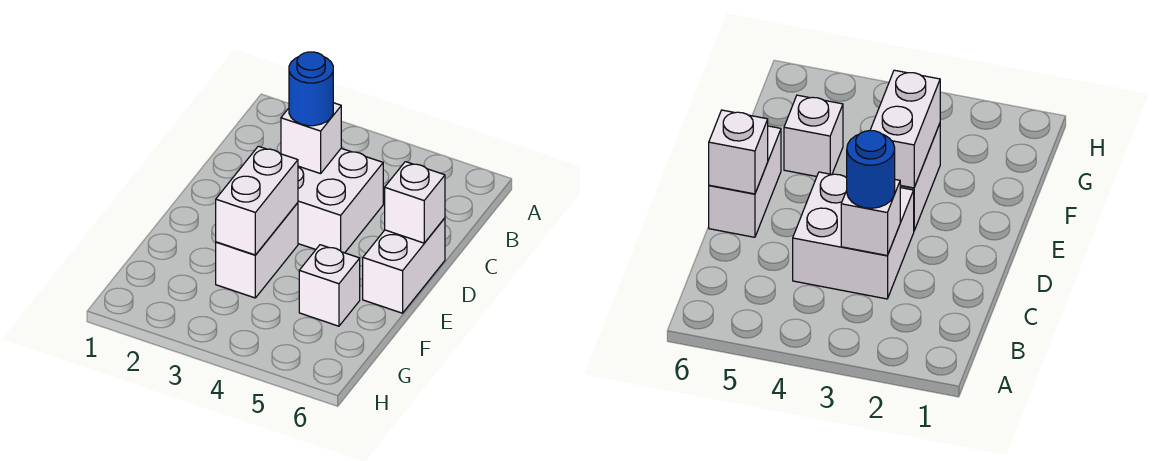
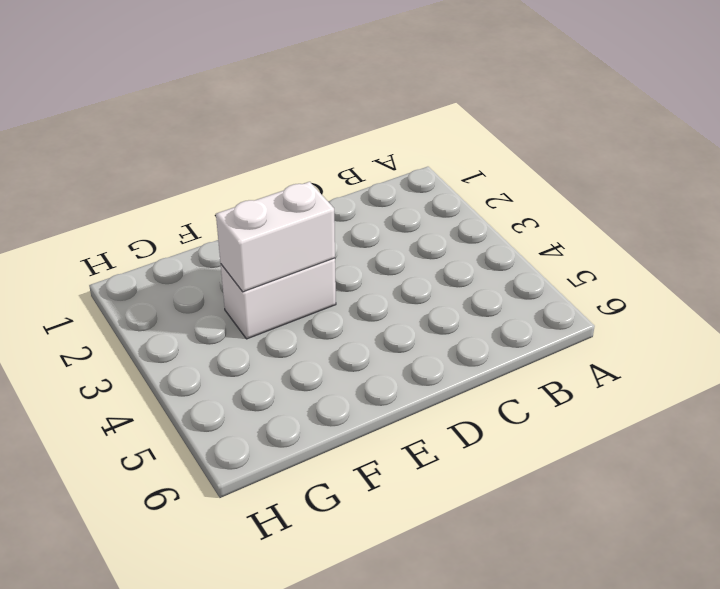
none -> white 2x2 brick [298,148,383,253]
none -> white 1x2 brick [363,218,445,313]

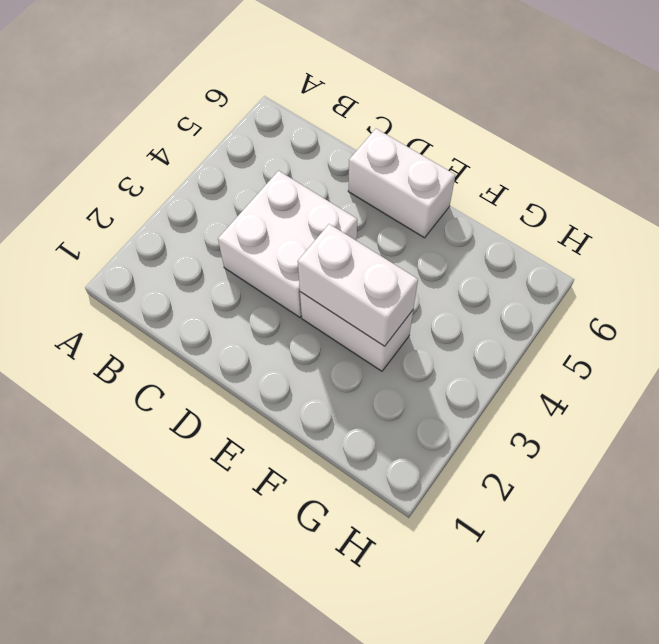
none -> white 1x1 brick [299,245,360,326]
none -> white 1x1 brick [281,103,341,174]

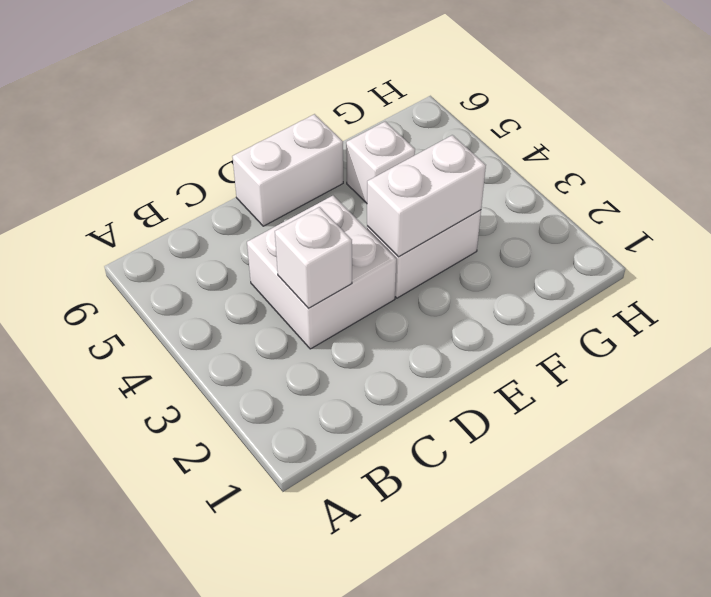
none -> white 1x1 brick [385,162,445,243]
none -> blue 1x1 round brick [289,52,333,126]

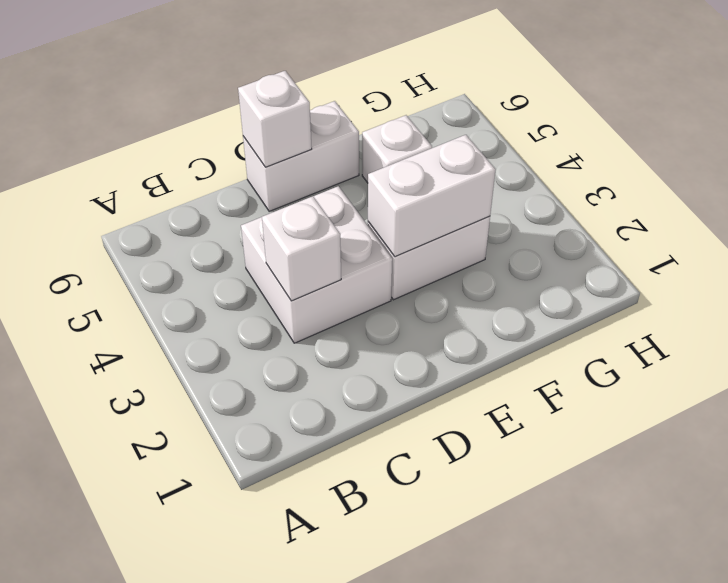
none -> blue 1x1 round brick [289,52,333,126]

